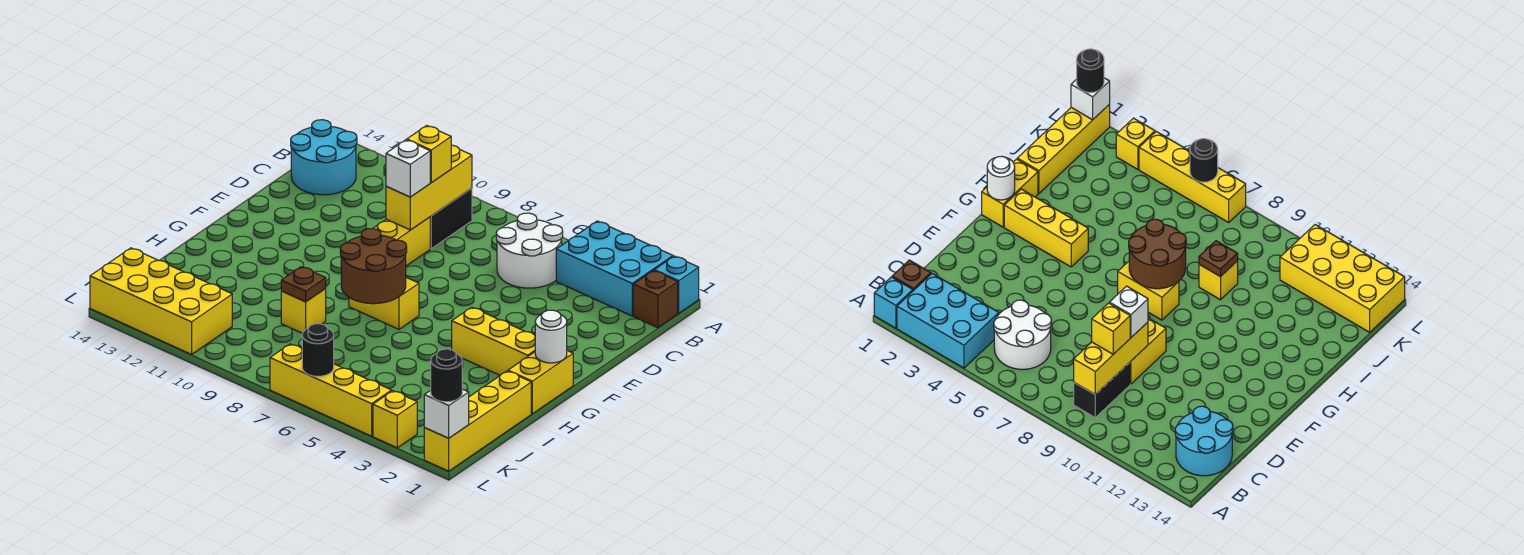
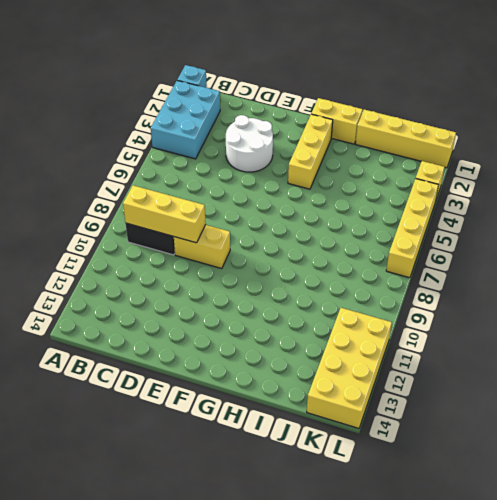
white 2x2 round brick [226,115,273,172] -> white 2x2 round brick moved to [496,213,563,288]
none -> brown 1x1 brick [633,271,678,328]
none -> cyan 2x2 round brick [291,120,357,195]
none -> yellow 1x2 brick [349,278,419,329]

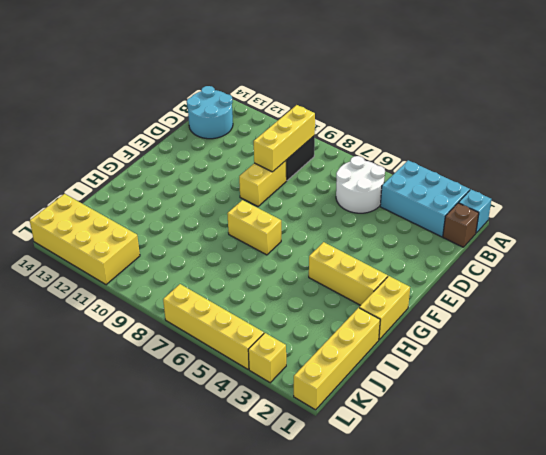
none -> yellow 1x1 brick [281,289,326,333]
none -> white 1x1 round brick [535,310,567,363]
none -> brown 2x2 round brick [340,229,407,304]

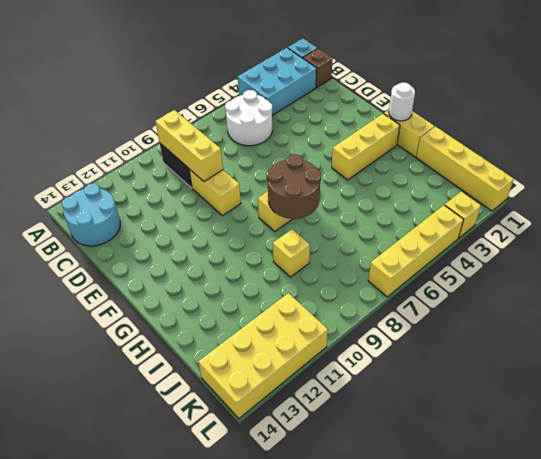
none -> brown 1x1 plate [281,267,326,302]
none -> white 1x1 brick [424,389,469,438]
none -> black 1x1 round brick [302,324,334,376]

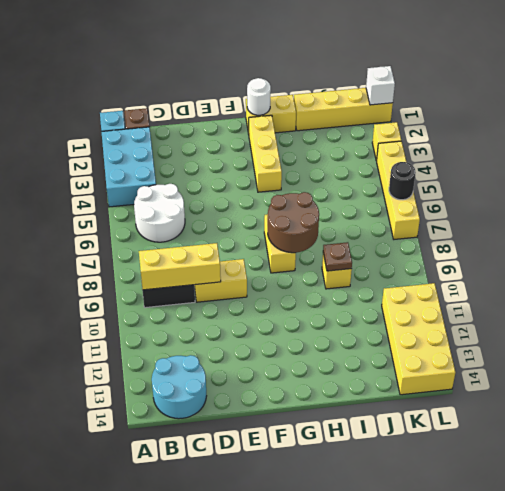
none -> yellow 1x1 brick [407,126,451,183]
none -> white 1x1 brick [386,140,430,197]
none -> black 1x1 round brick [431,349,462,402]

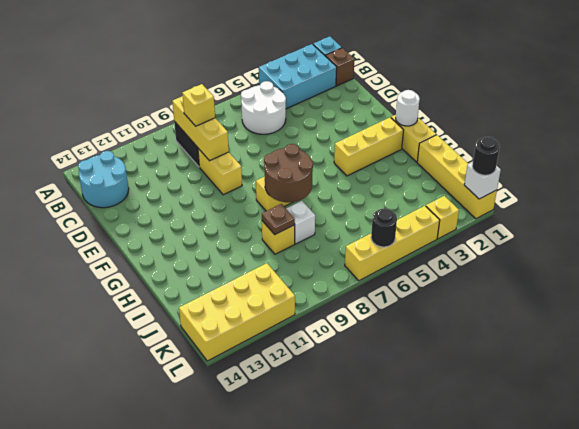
white 1x1 brick [286,201,315,244] -> white 1x1 brick moved to [386,140,430,197]

